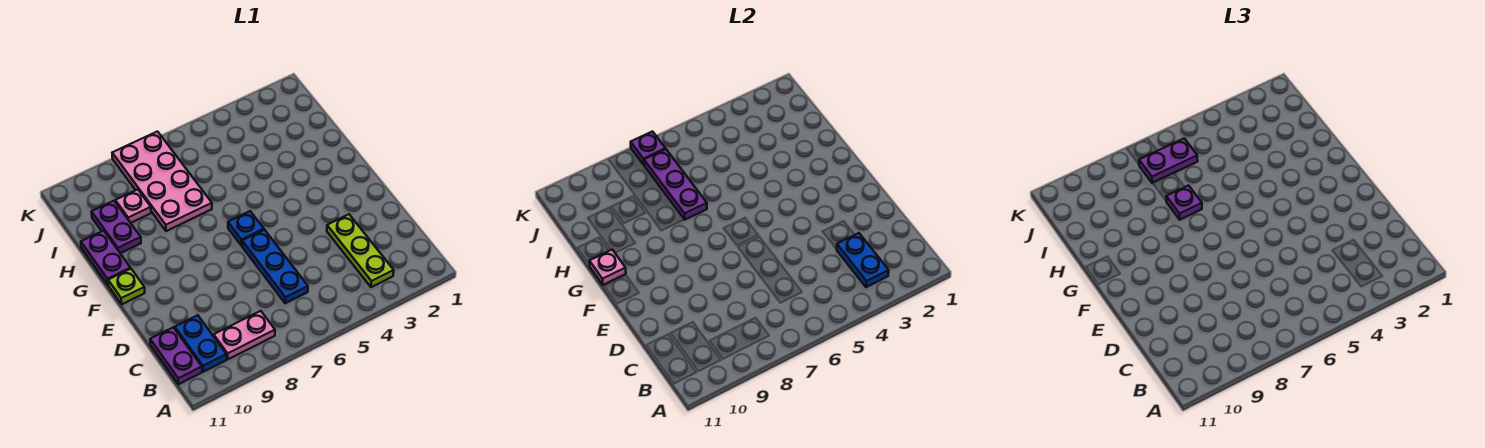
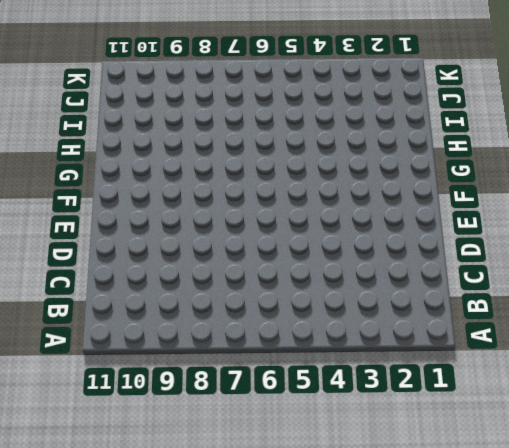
none -> lime 1x3 plate [327,214,394,287]
none -> pink 1x2 plate [214,311,275,359]
none -> blue 1x2 plate [175,315,226,372]

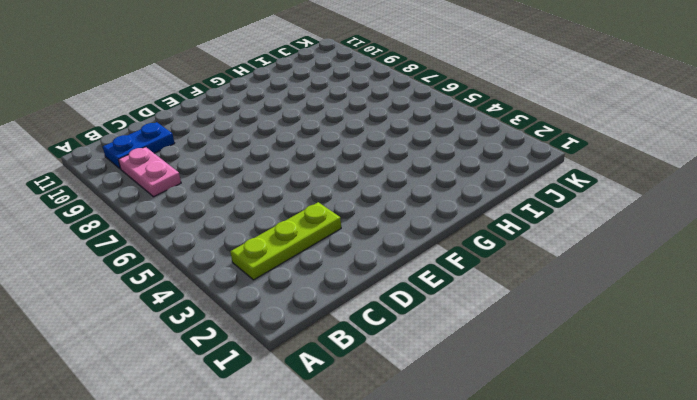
none -> purple 1x2 plate [150,327,202,384]
none -> blue 1x3 plate [242,230,308,303]
none -> blue 1x1 plate [228,211,264,246]

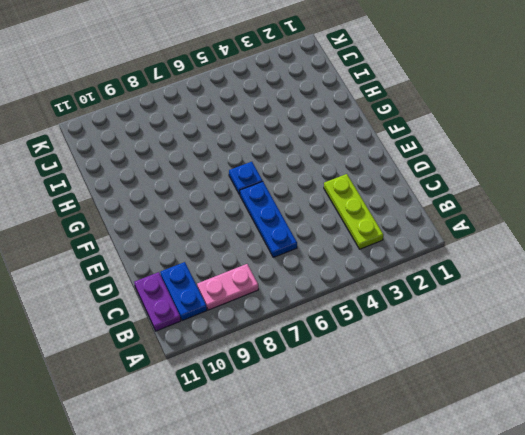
none -> lime 1x1 plate [108,269,145,304]
none -> purple 1x2 plate [81,231,131,285]
none -> pink 2x4 plate [112,132,212,231]

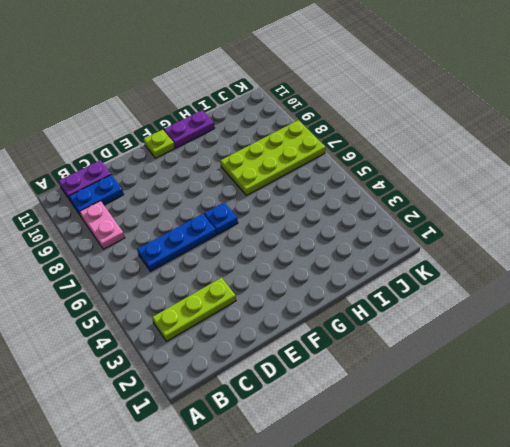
lime 2x4 plate [220,120,325,195] -> pink 2x4 plate [112,132,212,231]
none -> purple 1x2 plate [92,201,141,253]
none -> pink 1x1 plate [115,189,151,223]
none -> blue 1x2 plate [837,233,889,287]

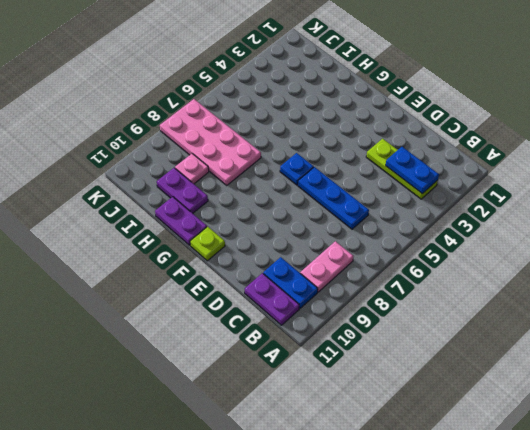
none -> pink 1x1 plate [589,250,626,285]
none -> purple 1x3 plate [644,149,707,220]
none -> purple 1x1 plate [631,132,666,165]

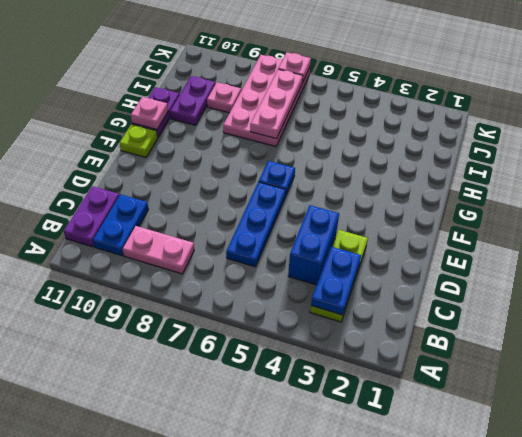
blue 1x2 brick [288,205,339,285] -> none
pink 1x3 plate [250,69,303,139] -> purple 1x3 plate [644,149,707,220]
pink 1x1 plate [278,52,311,82] -> purple 1x1 plate [631,132,666,165]
none -> purple 1x1 plate [1166,185,1202,220]
none -> purple 1x2 plate [1139,139,1198,183]

